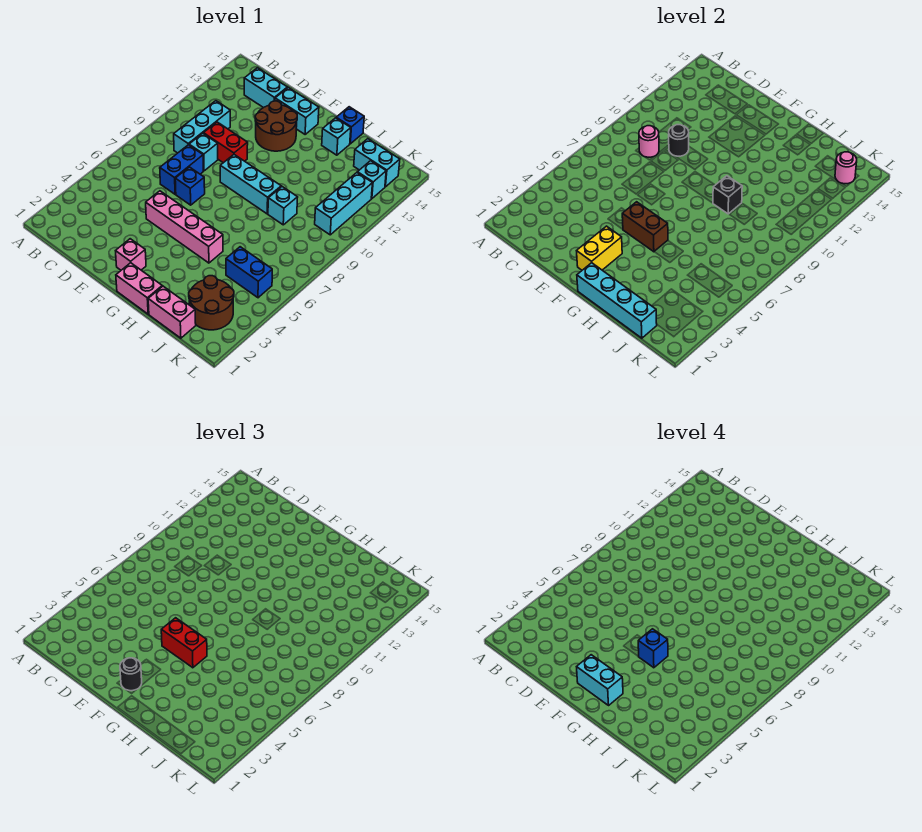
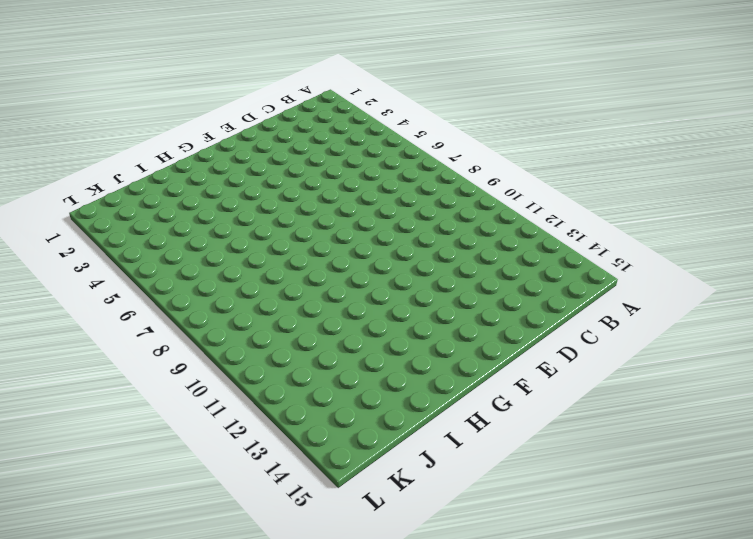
none -> cyan 1x3 brick [174,101,230,153]
none -> cyan 1x2 brick [244,68,287,108]
none -> blue 1x2 brick [160,145,203,194]
none -> cyan 1x1 brick [189,133,218,171]

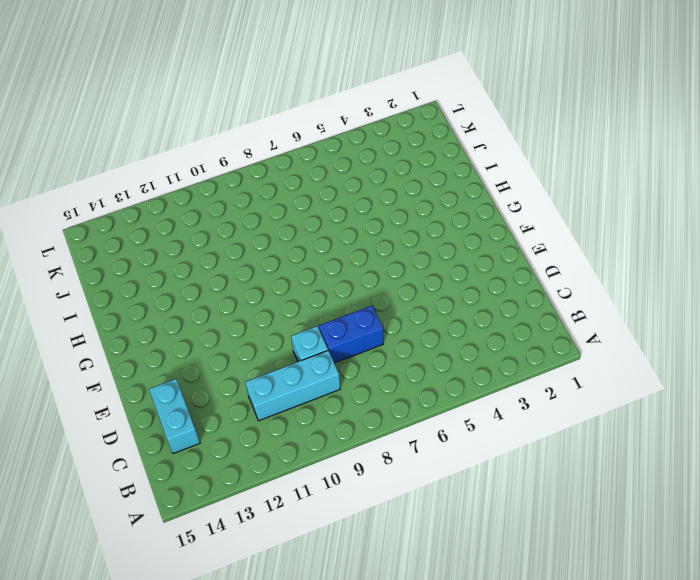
none -> red 1x2 brick [203,122,248,163]
none -> pink 1x4 brick [146,191,223,263]
none -> blue 1x1 brick [175,167,205,205]
none -> brown 2x2 round brick [255,101,297,151]

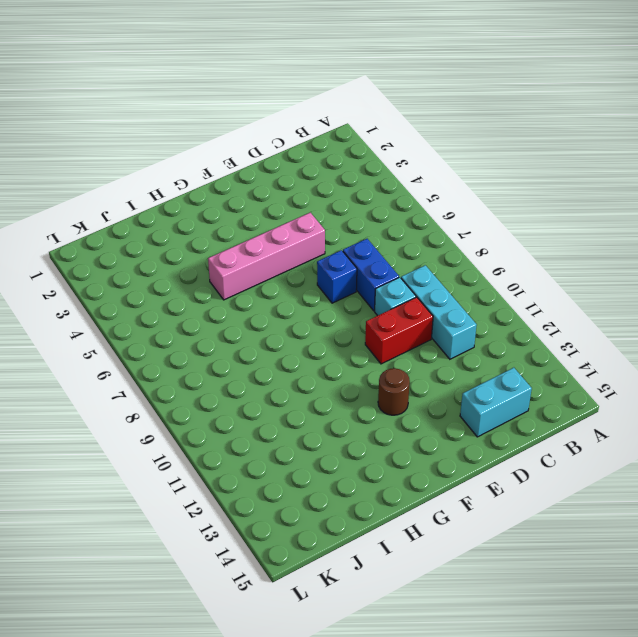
brown 1x1 round brick [378,368,410,415] -> brown 2x2 round brick [255,101,297,151]
none -> cyan 1x2 brick [275,88,319,134]
none -> pink 1x1 brick [116,239,146,270]
none -> cyan 1x3 brick [220,155,281,214]
none -> pink 1x2 brick [116,263,162,314]

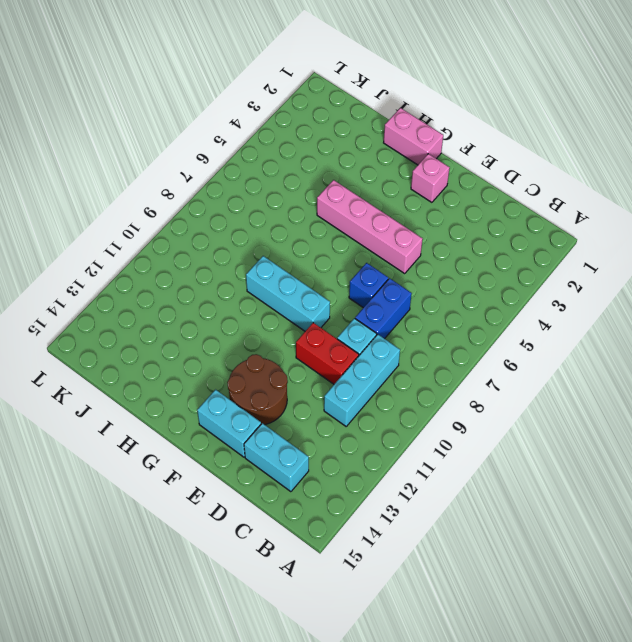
none -> cyan 1x1 brick [322,118,351,155]
none -> blue 1x1 brick [336,107,364,144]
none -> pink 1x2 brick [148,286,196,338]
none -> cyan 1x1 brick [268,187,298,225]

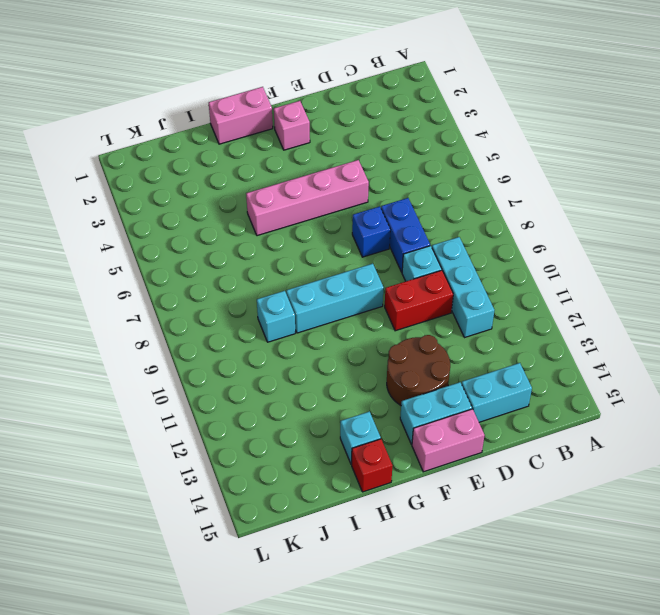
pink 1x2 brick [412,409,485,472] -> pink 1x2 brick moved to [148,286,196,338]
red 1x1 brick [352,439,393,492] -> blue 1x1 brick [336,107,364,144]
none -> brown 2x2 round brick [189,276,234,330]
none -> blue 1x2 brick [226,247,272,298]
none -> cyan 1x2 brick [354,139,400,187]
none -> cyan 1x3 brick [315,173,373,235]

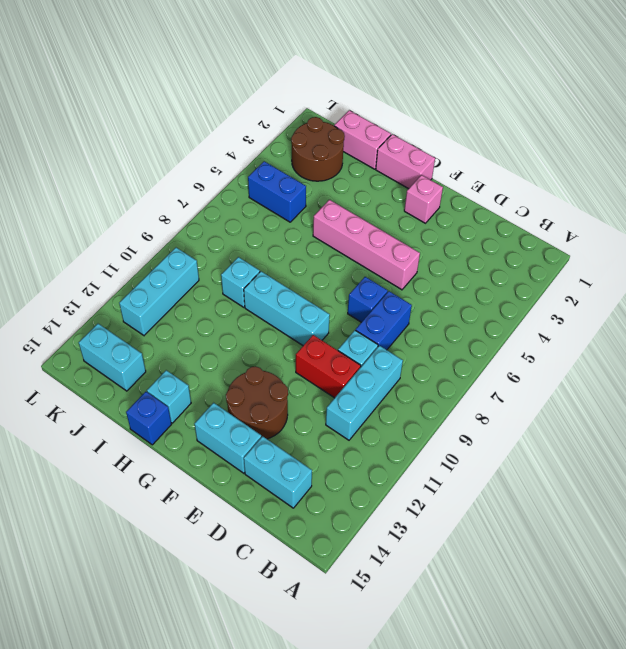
none -> cyan 1x1 brick [357,161,386,199]
none -> pink 1x1 round brick [639,126,659,157]
none -> black 1x1 round brick [669,125,689,156]
none -> yellow 1x2 brick [577,226,622,270]

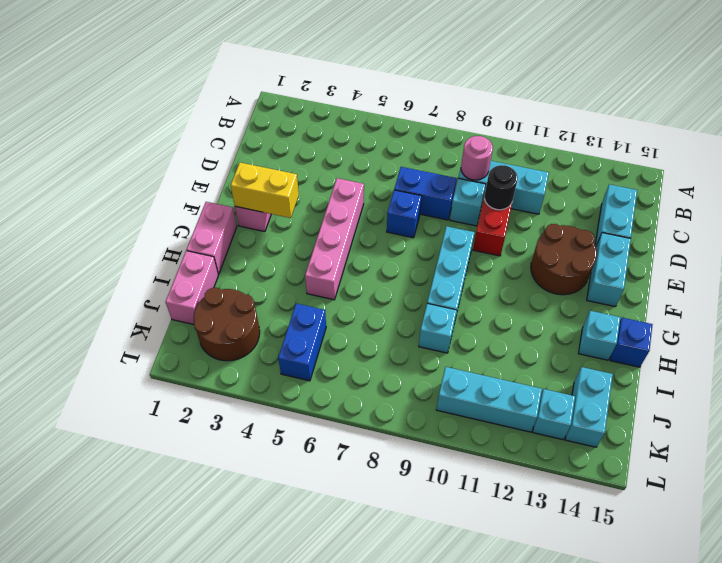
none -> brown 1x2 brick [622,202,668,252]
none -> cyan 1x4 brick [577,263,657,338]
none -> black 1x1 brick [713,176,742,214]
none -> pink 1x1 round brick [835,152,857,184]

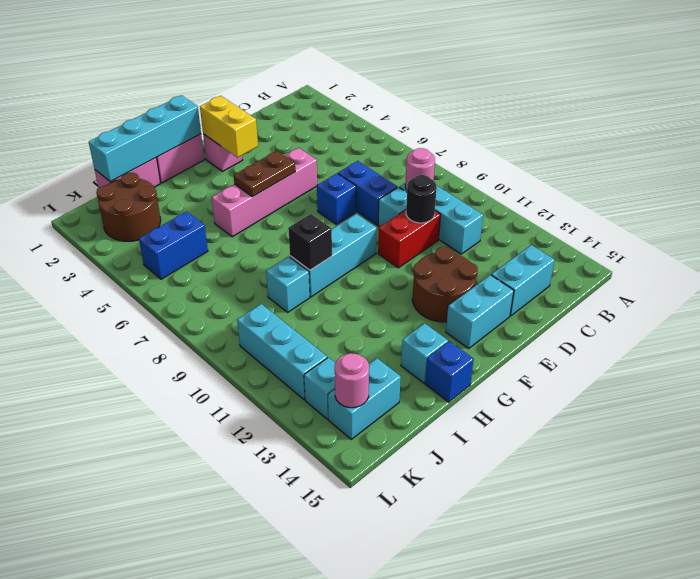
brown 1x2 plate [234,151,295,197] -> brown 1x2 brick [622,202,668,252]
none -> black 1x1 round brick [120,658,142,691]
none -> red 1x2 brick [161,618,207,668]
none -> cyan 1x2 brick [577,655,623,705]
none -> blue 1x1 brick [638,629,668,668]

